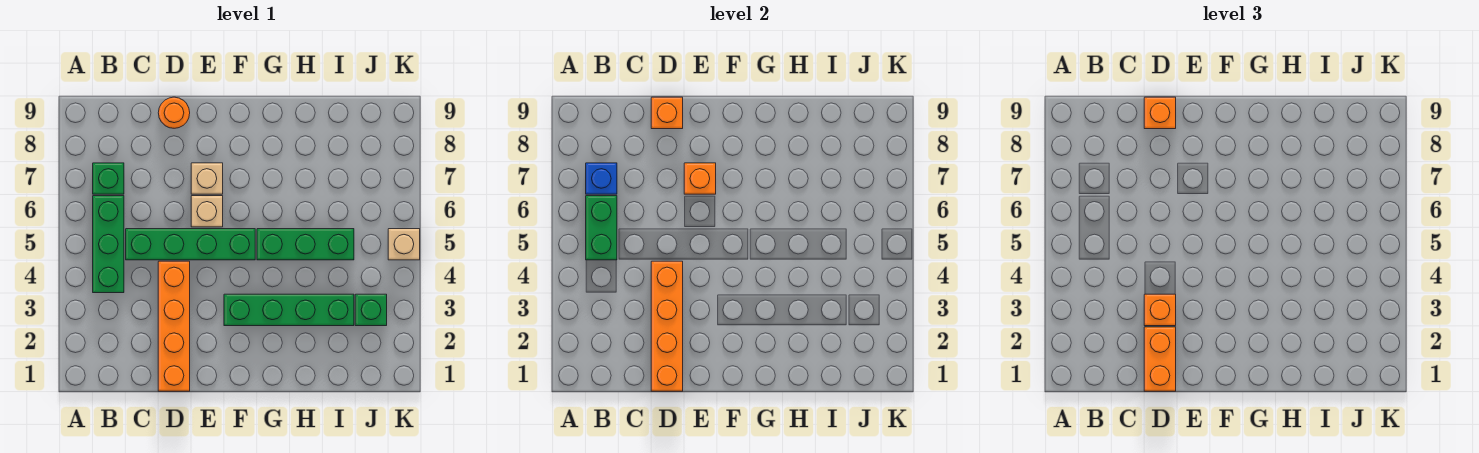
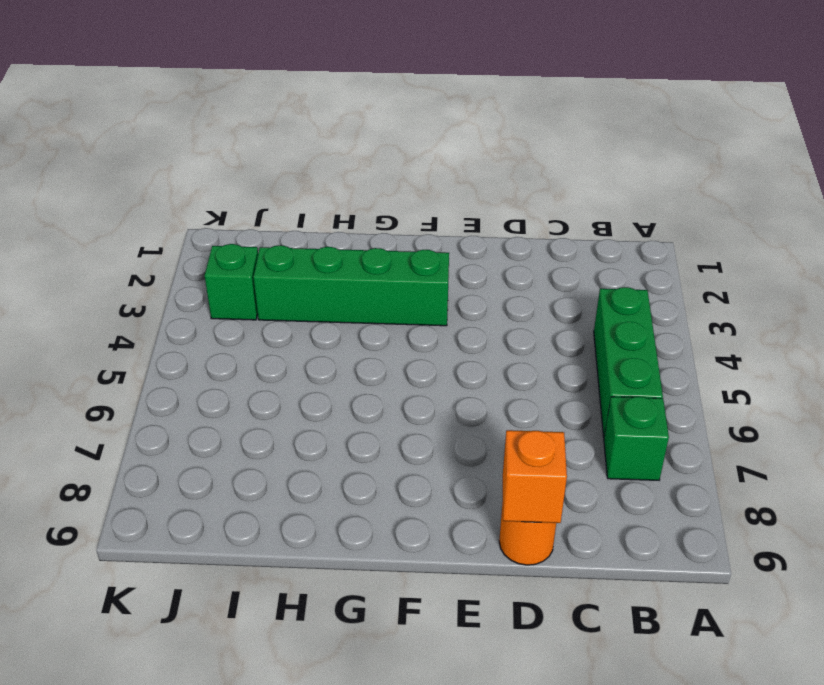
none -> green 1x4 brick [126,229,255,260]
none -> orange 1x4 brick [158,261,190,391]
none -> tan 1x1 brick [191,196,223,227]

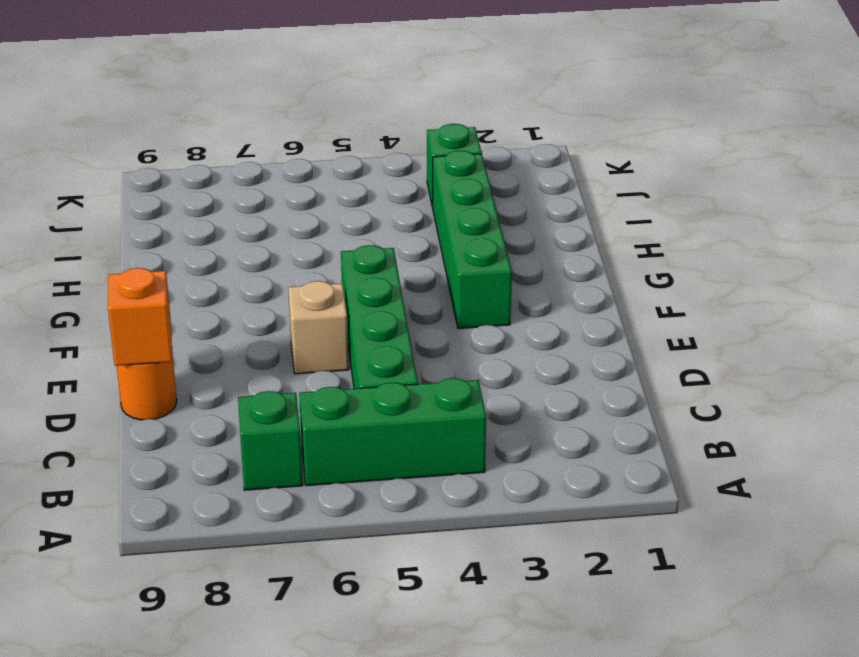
none -> orange 1x4 brick [158,261,190,391]
none -> tan 1x1 brick [191,163,223,194]
none -> green 1x3 brick [257,229,354,260]

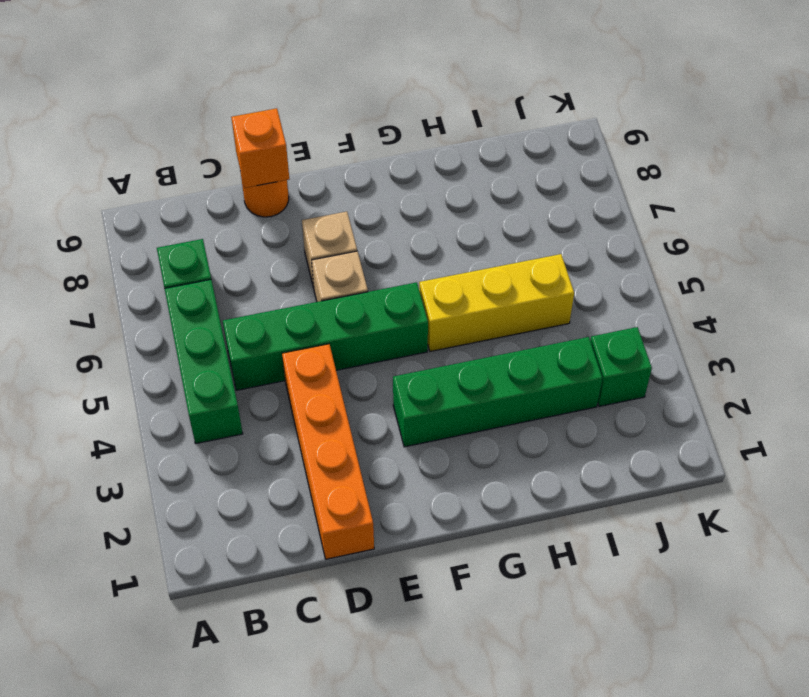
yellow 1x3 brick [419,254,574,351] -> green 1x3 brick [257,229,354,260]
none -> tan 1x1 brick [388,229,420,260]
none -> green 1x2 brick [586,196,617,260]
none -> blue 1x1 brick [586,163,617,194]

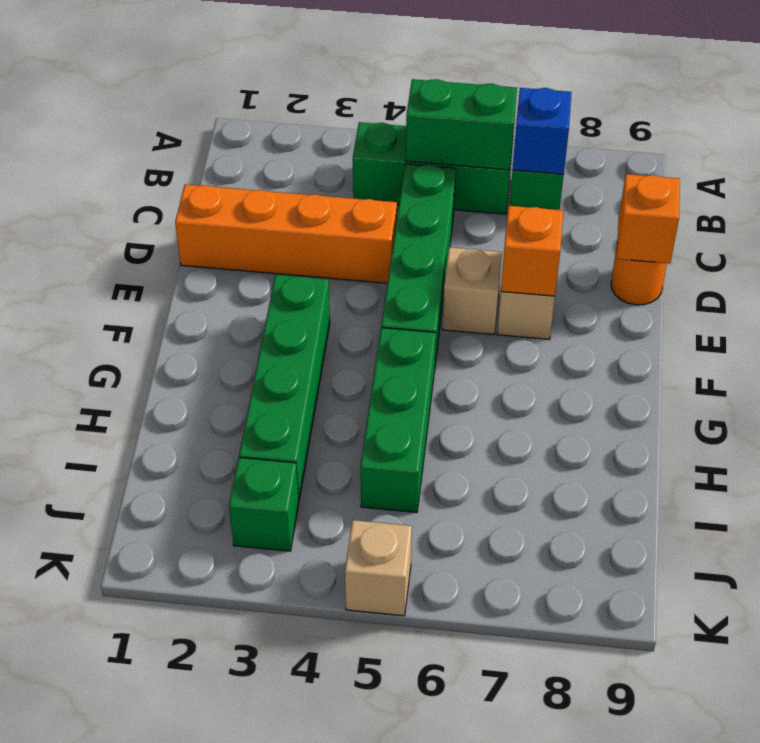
none -> orange 1x4 brick [651,261,683,391]
none -> orange 1x2 brick [1144,327,1176,391]
none -> orange 1x1 brick [1144,294,1176,326]

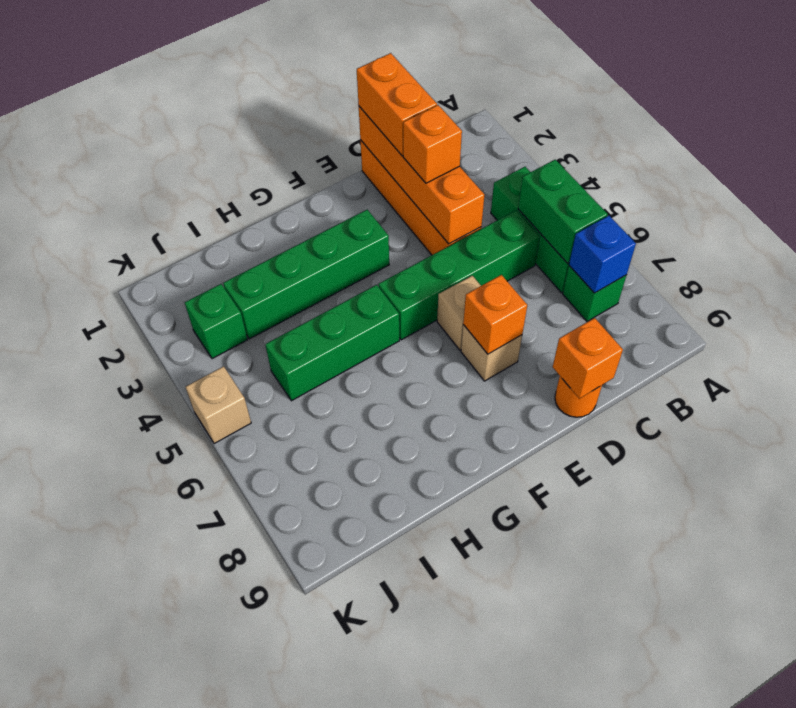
none -> orange 1x1 brick [1144,97,1176,129]

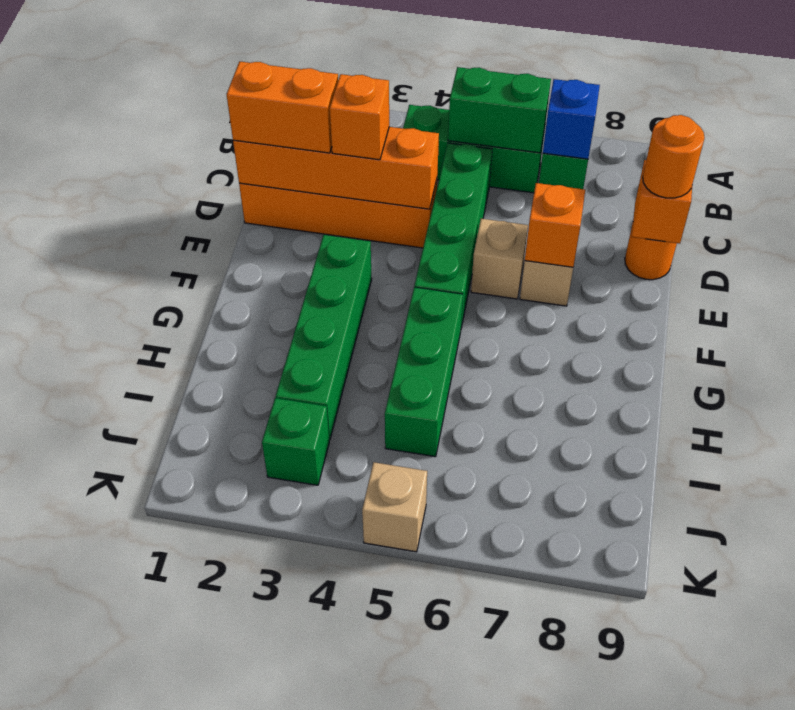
orange 1x1 round brick [643,115,705,198] -> orange 1x1 brick [1144,97,1176,129]

